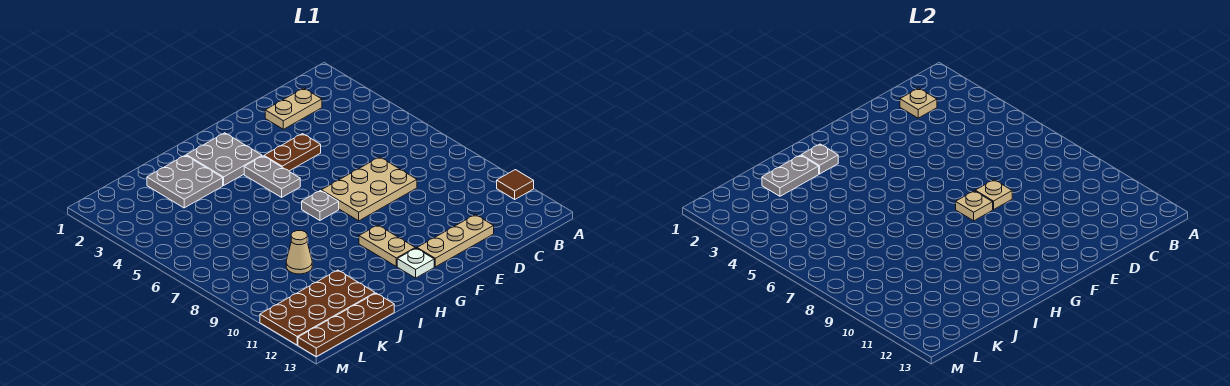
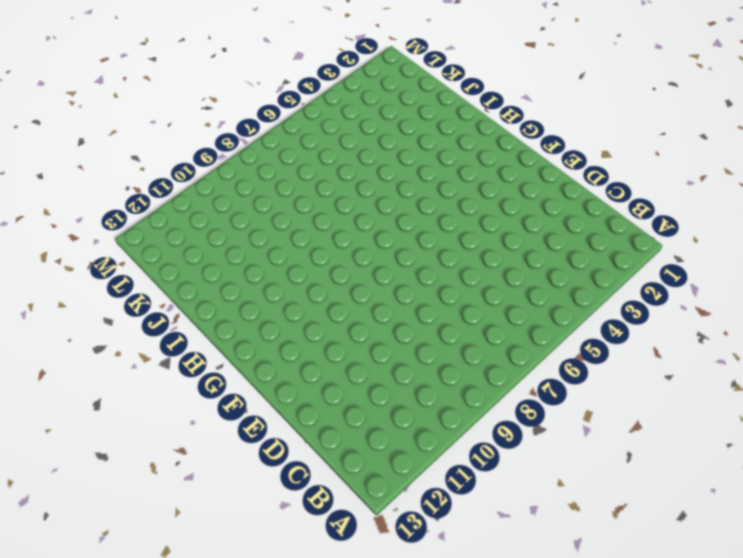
none -> brown 1x1 tile [497,170,534,199]
none -> tan 1x2 plate [265,88,322,129]
none -> tan 2x3 plate [321,157,417,221]

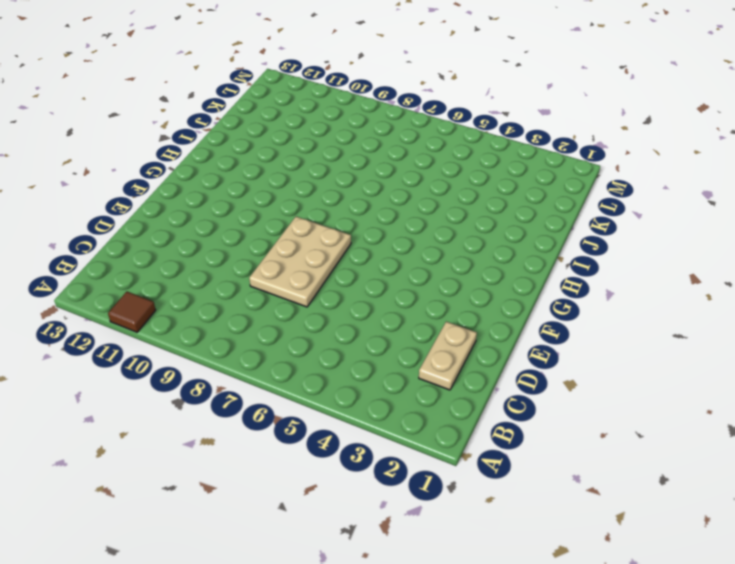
none -> tan 1x3 plate [417,215,494,267]
none -> brown 1x2 plate [264,134,321,171]
none -> grey 2x2 plate [186,133,262,185]

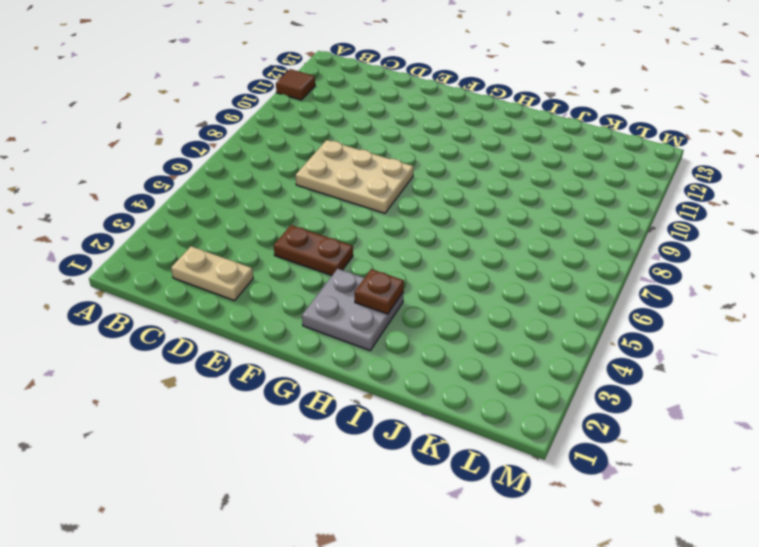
brown 1x1 plate [355,269,404,314] -> none
none -> tan 1x3 plate [417,215,494,267]
none -> grey 1x2 plate [244,156,300,197]
none -> grey 1x1 plate [302,191,339,220]

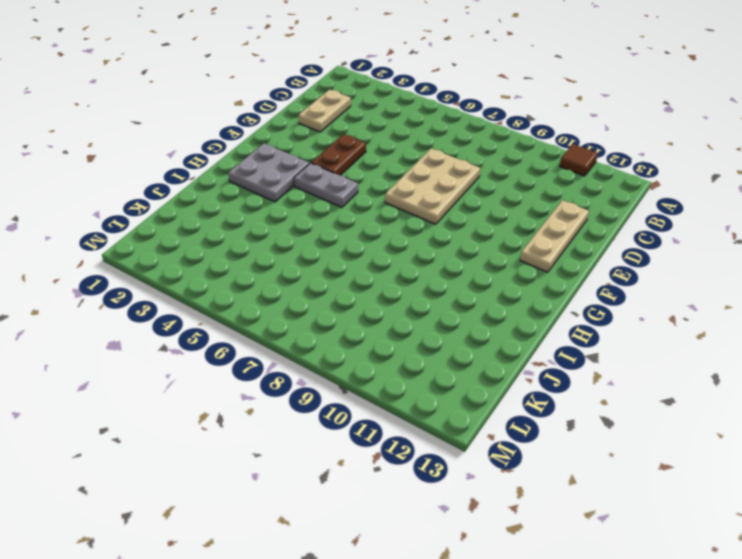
none -> grey 1x1 plate [302,191,339,220]
none -> tan 1x2 plate [359,225,415,267]
none -> white 1x1 plate [397,248,434,278]

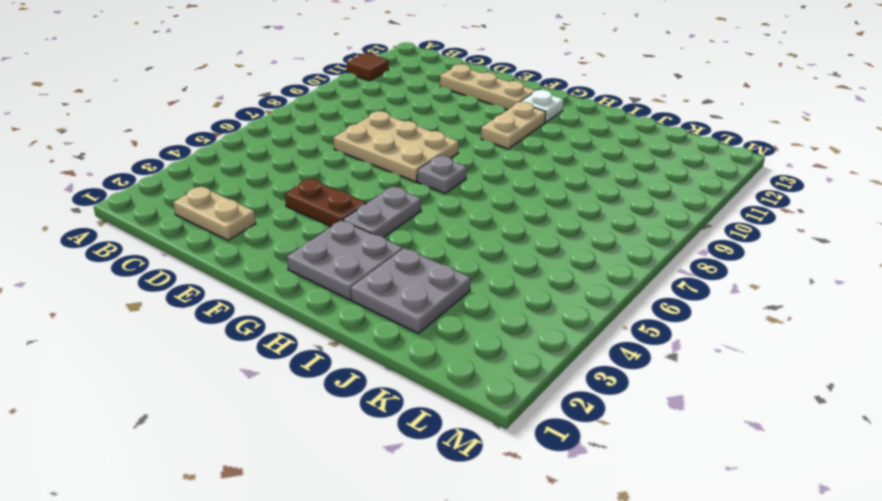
none -> tan 1x1 cone [286,231,312,274]
none -> brown 2x4 plate [260,270,375,345]
none -> brown 1x4 plate [298,293,394,357]

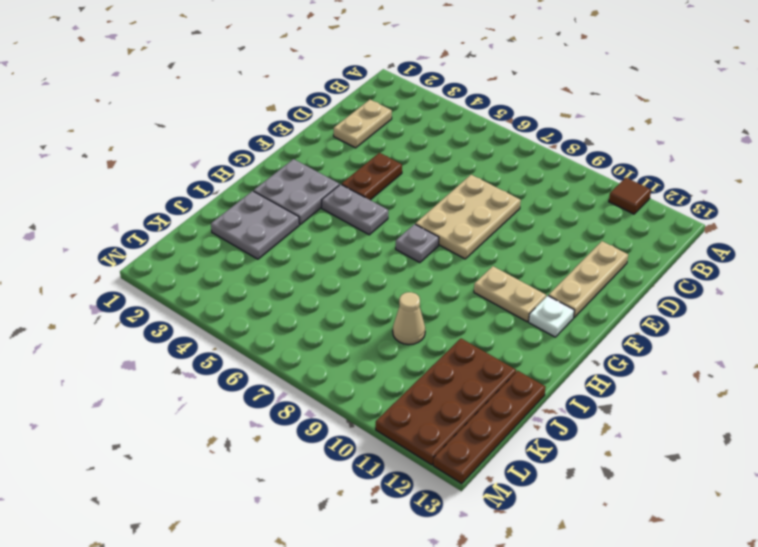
none -> tan 1x1 plate [900,88,937,118]
none -> tan 1x1 plate [975,180,1012,210]
none -> tan 1x1 plate [956,191,993,221]

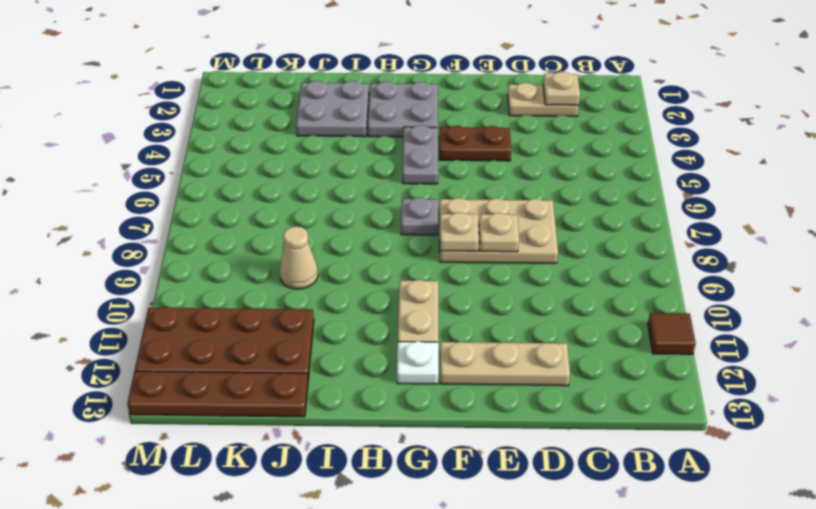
none -> grey 1x1 plate [801,144,838,174]
none -> grey 1x2 plate [762,155,819,196]

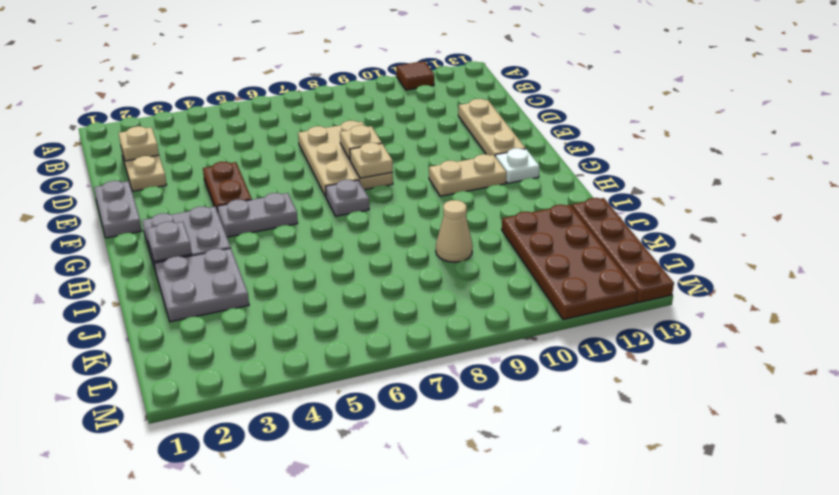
grey 1x2 plate [94,181,142,238] -> grey 1x2 plate moved to [762,155,819,196]

